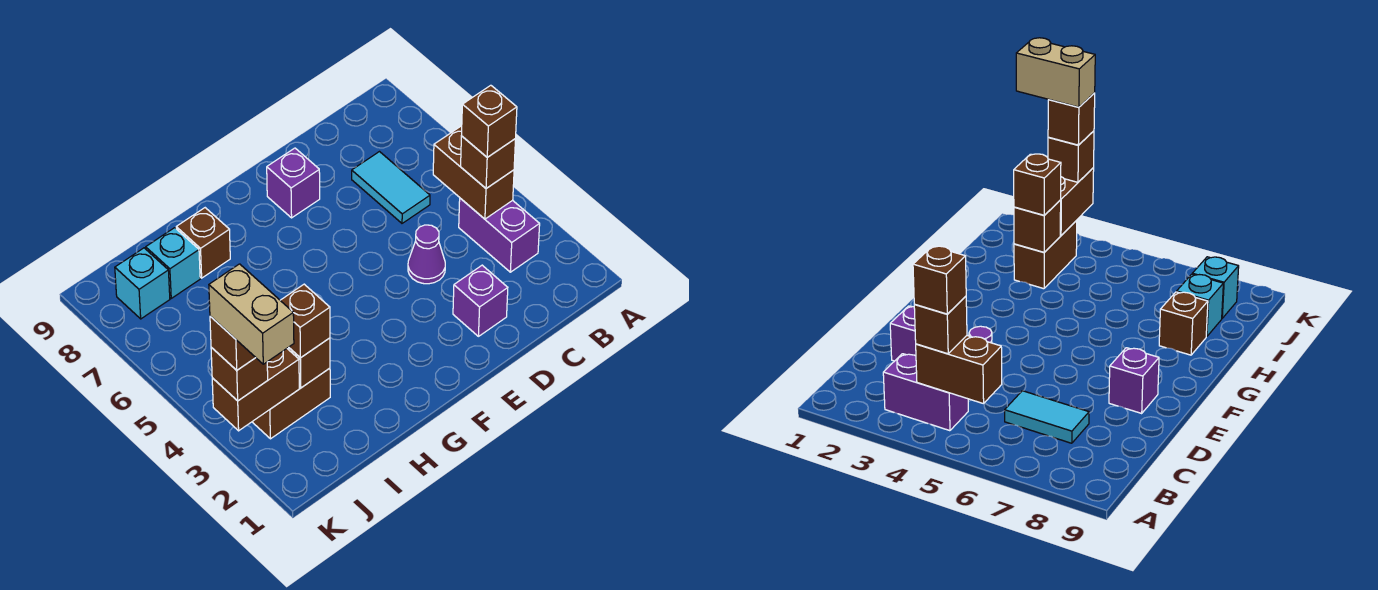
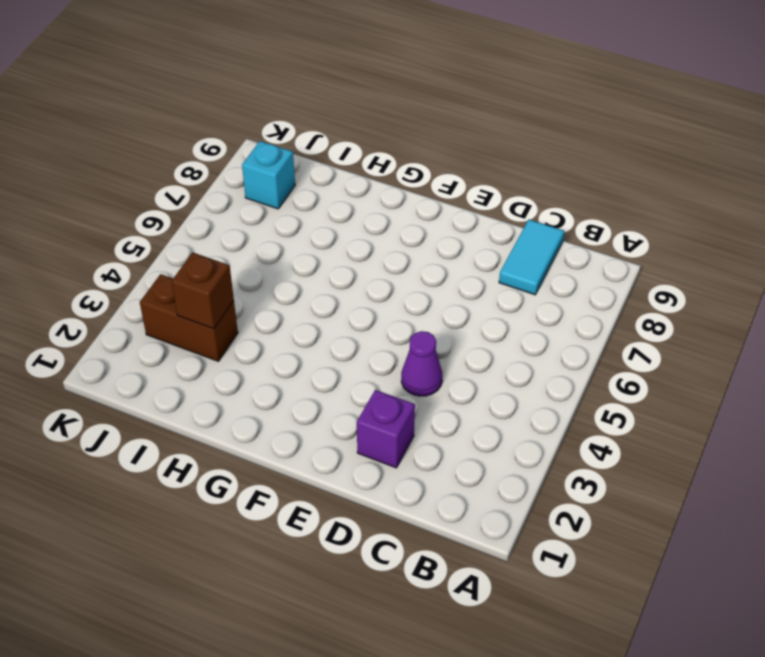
cyan 1x2 tile [499,220,564,295] -> cyan 1x2 tile moved to [352,152,430,223]
none -> purple 1x2 brick [459,198,540,272]
none -> purple 1x1 brick [267,148,320,218]
none -> brown 1x1 brick [176,208,230,278]

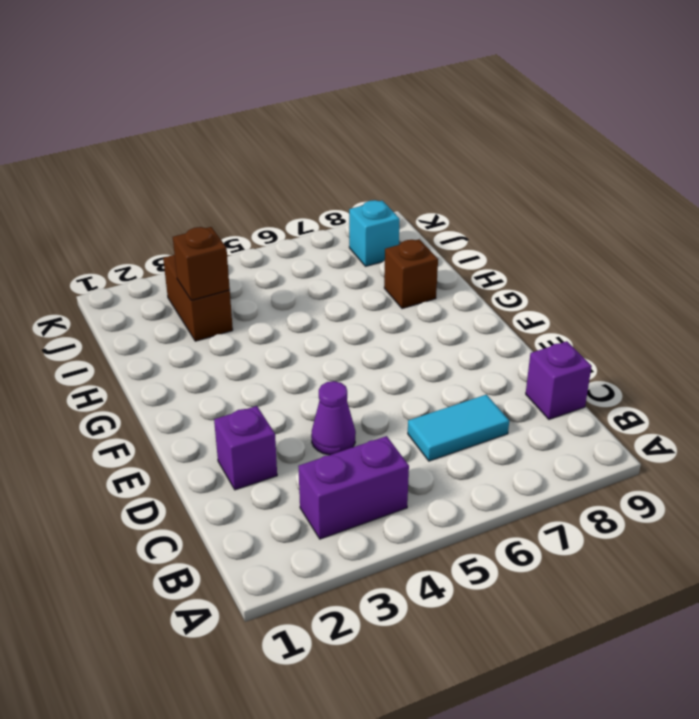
purple 1x1 brick [526,341,592,419] -> purple 1x1 brick moved to [267,148,320,218]
none -> cyan 1x1 brick [146,228,200,298]
none -> brown 1x2 brick [433,126,514,219]
none -> brown 1x2 brick [212,349,299,431]

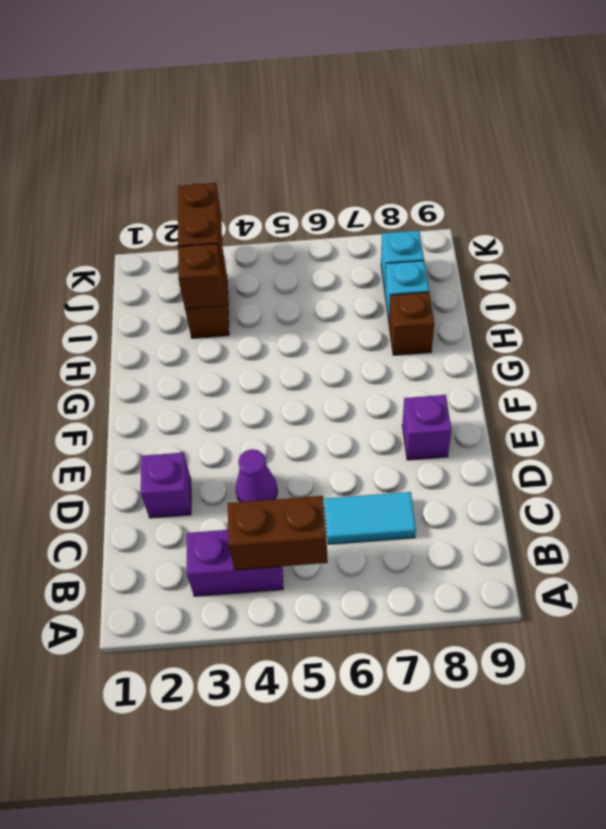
none -> brown 1x1 brick [461,136,515,188]
none -> brown 1x1 brick [280,284,330,358]
none -> brown 1x1 brick [211,347,268,401]

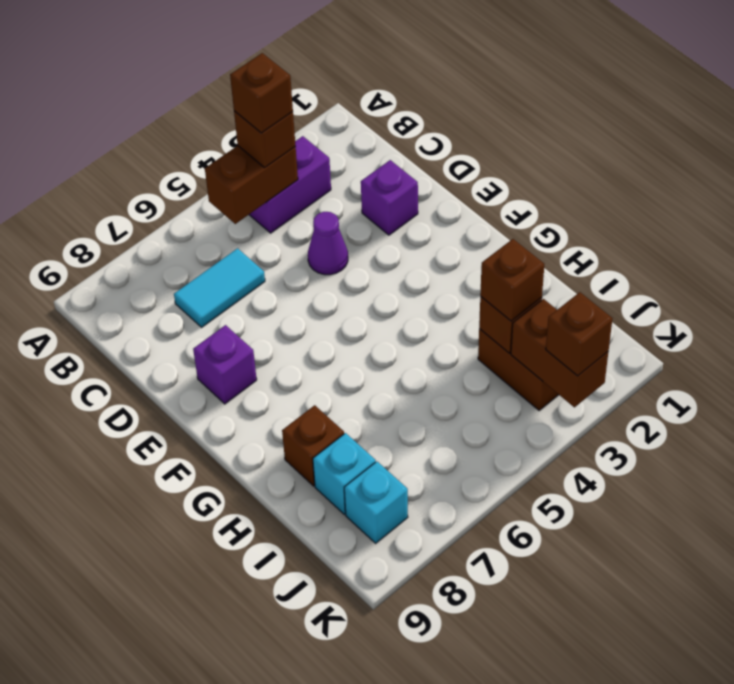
none -> brown 1x1 brick [210,316,256,370]
none -> tan 1x2 brick [209,264,294,364]

